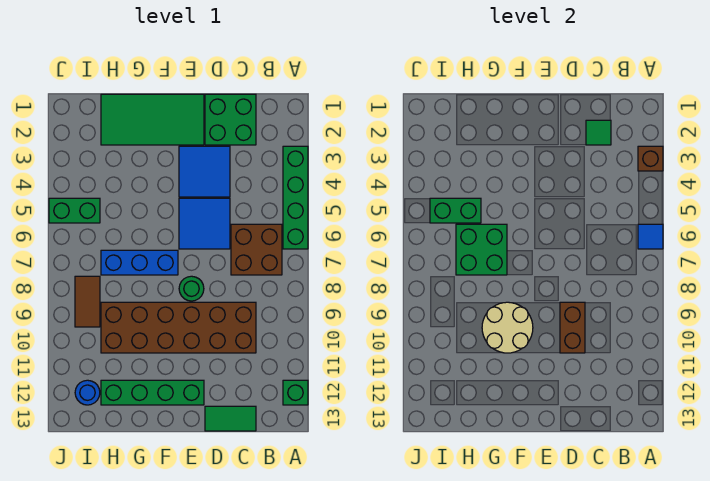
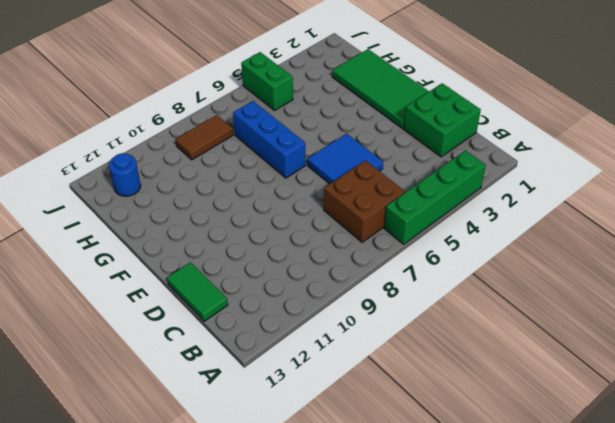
none -> green 1x1 brick [283,380,308,405]
none -> brown 2x6 brick [101,302,256,353]
none -> blue 2x2 tile [179,146,230,197]

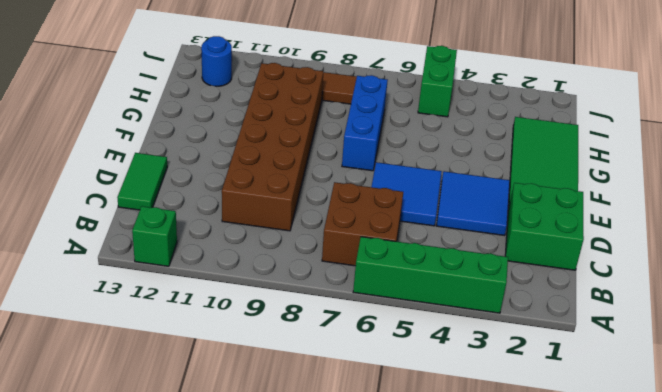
none -> green 1x1 round brick [179,276,204,301]
none -> green 1x4 brick [101,380,204,405]
none -> brown 1x1 brick [638,146,663,171]

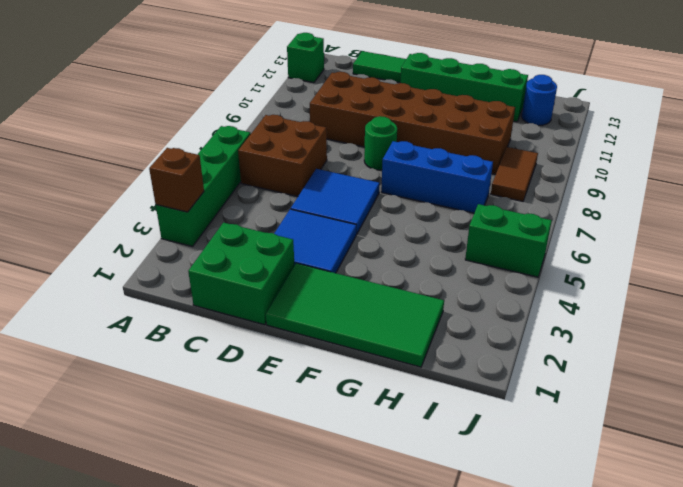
none -> blue 1x1 tile [638,224,663,249]
none -> green 1x1 tile [586,120,611,145]
none -> brown 1x2 brick [560,302,585,353]

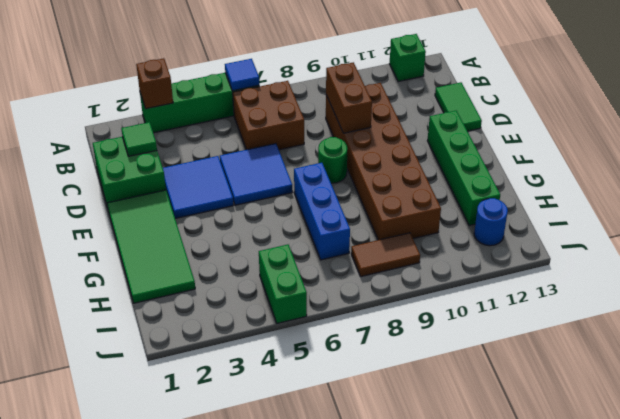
brown 1x2 brick [326,62,372,133] -> brown 1x2 brick turned to [560,302,585,353]
none -> tan 2x2 round brick [482,302,533,353]
none -> green 2x2 brick [456,224,507,275]
none -> green 1x2 brick [430,198,481,223]

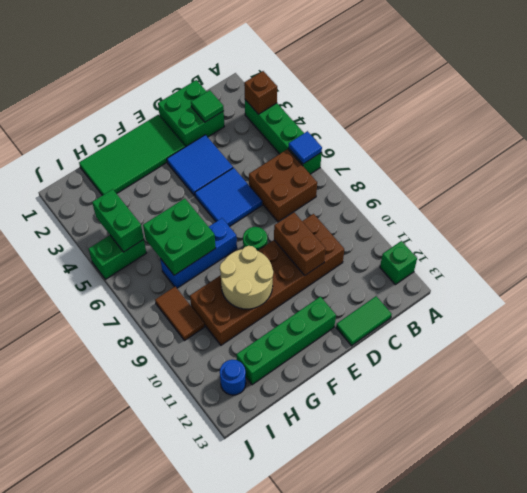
green 1x2 brick [92,189,144,252] -> green 1x2 brick turned to [430,198,481,223]

